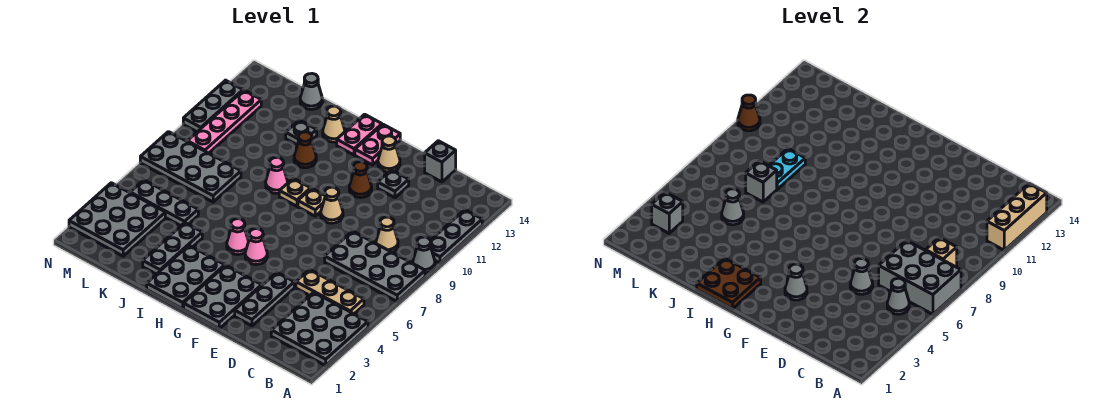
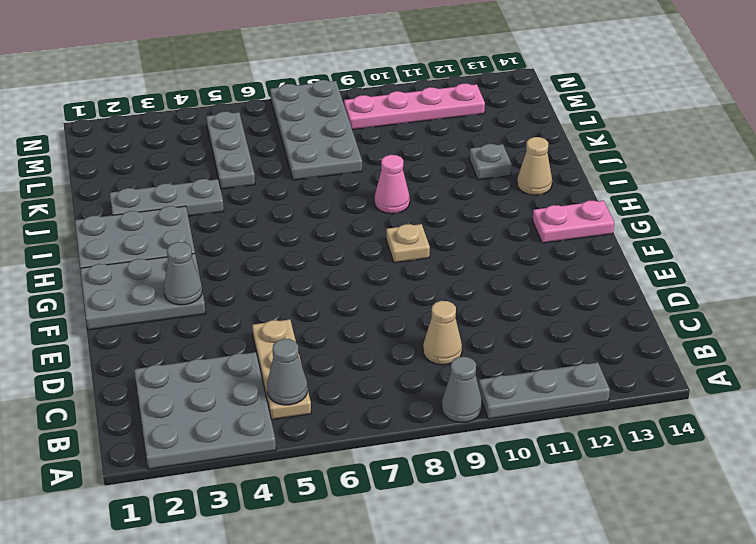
none -> grey 2x4 plate [325,231,425,301]
none -> grey 1x1 brick [425,141,456,182]
none -> grey 1x3 plate [235,273,294,326]
none -> grey 1x1 plate [378,170,409,198]

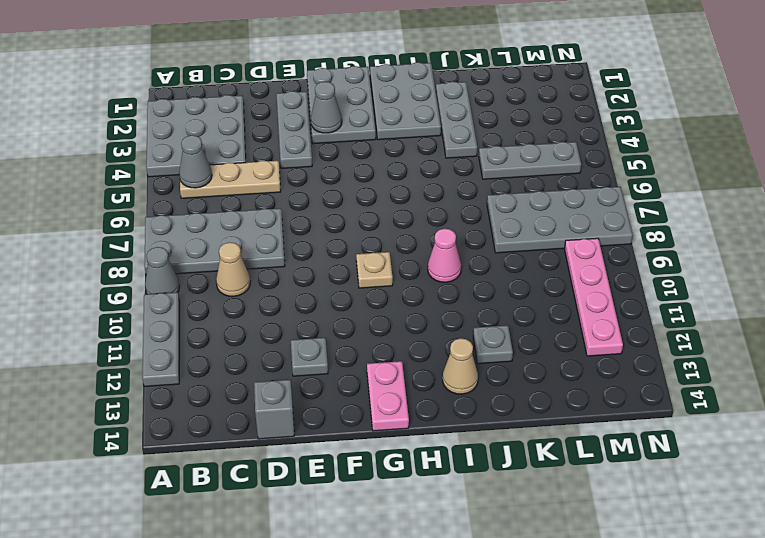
none -> tan 1x1 cone [321,187,343,223]
none -> brown 1x1 cone [349,162,372,198]
none -> tan 1x1 cone [378,136,400,172]
none -> pink 1x1 cone [245,229,267,265]

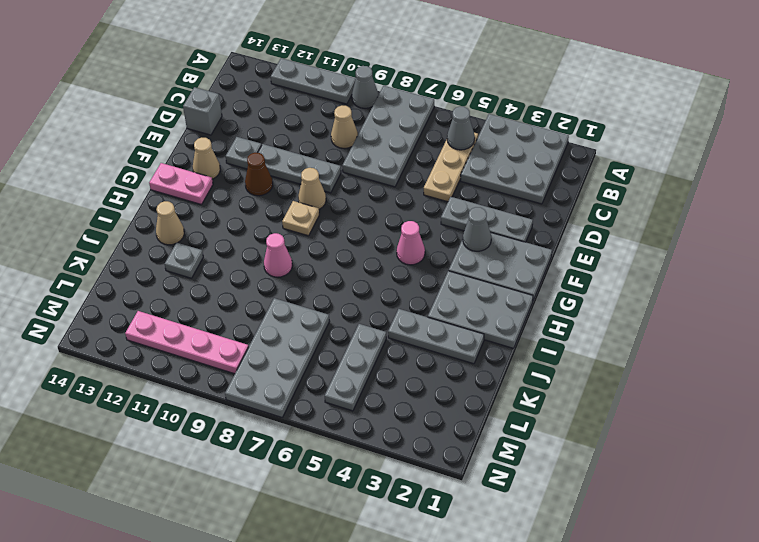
grey 1x3 plate [258,144,341,193] -> grey 1x3 plate moved to [183,80,243,132]
none -> pink 1x1 cone [227,219,249,255]
none -> tan 1x1 plate [279,179,311,206]
none -> pink 1x2 plate [337,114,382,155]
none -> brown 1x1 cone [294,132,316,168]

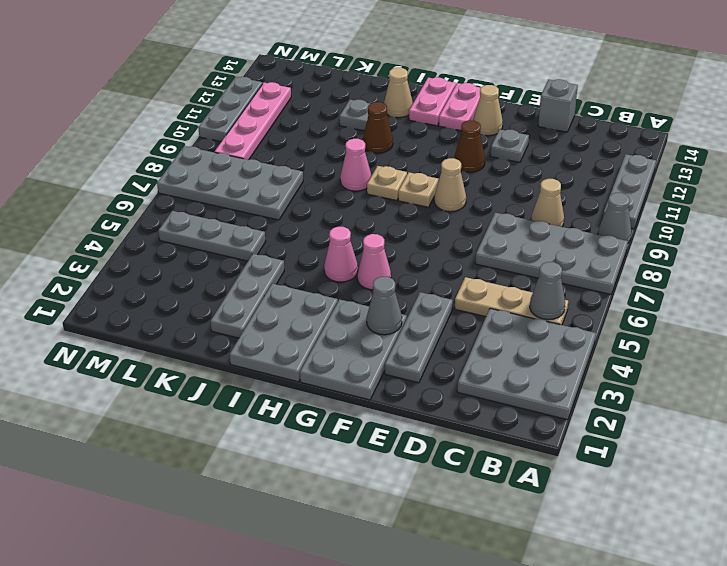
none -> grey 1x1 cone [300,74,322,109]
none -> grey 3x3 plate [69,183,165,256]
none -> grey 2x3 brick [879,240,961,314]
none -> tan 1x3 brick [987,184,1047,250]

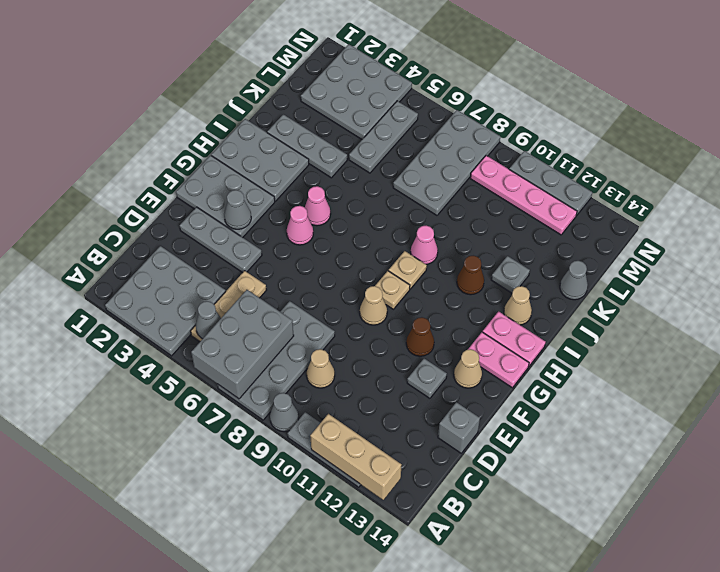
none -> tan 1x1 brick [926,238,957,267]
none -> grey 1x1 cone [850,258,873,294]
none -> brown 2x2 plate [697,258,761,309]
none -> grey 1x1 cone [722,189,744,225]

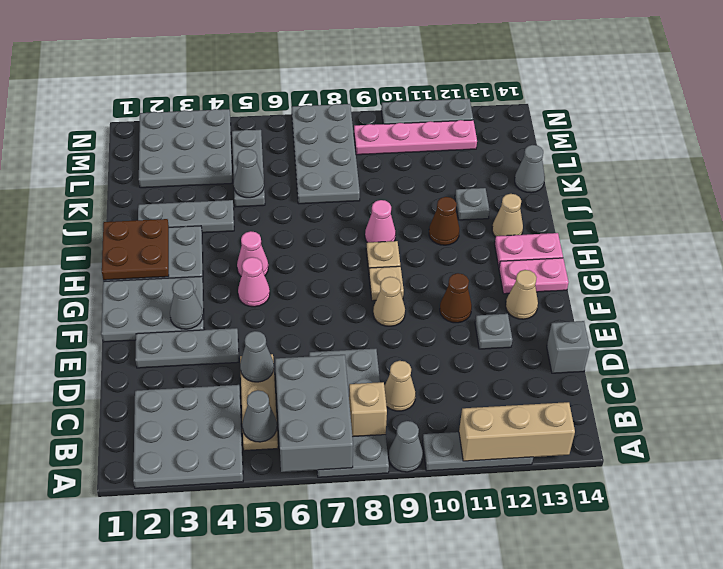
none -> grey 1x1 brick [746,161,777,202]
none -> cyan 1x2 plate [769,149,805,189]
none -> grey 1x1 brick [652,192,683,233]
none -> brown 1x1 cone [738,95,760,131]

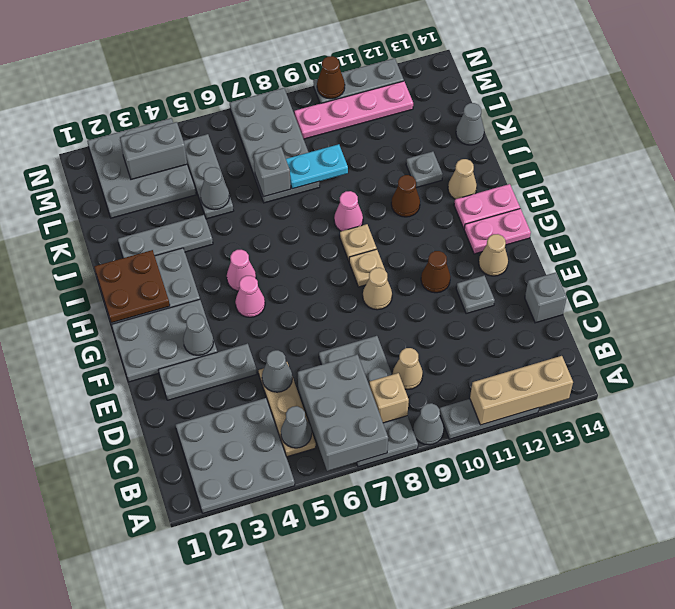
grey 1x2 brick [120,122,187,179] -> grey 1x1 brick [652,192,683,233]

